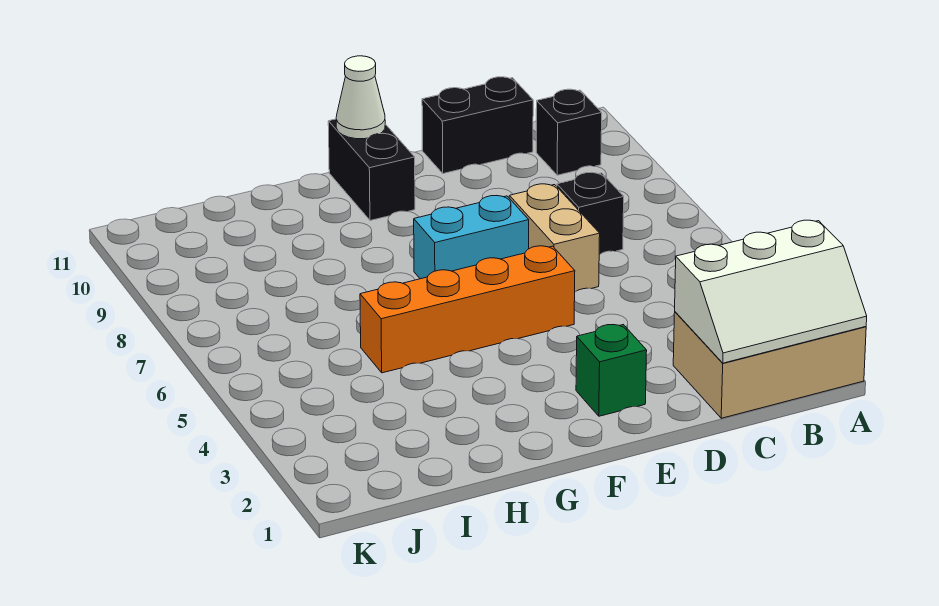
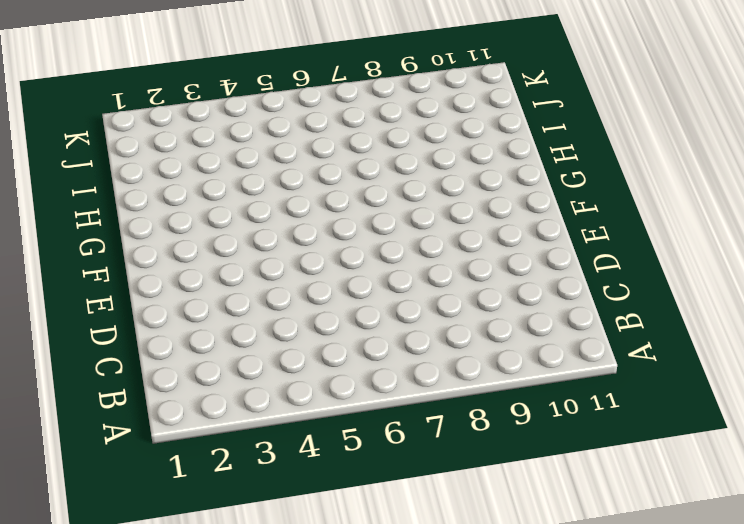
none -> tan 2x3 brick [673,312,866,418]
none -> black 1x1 brick [536,89,602,175]

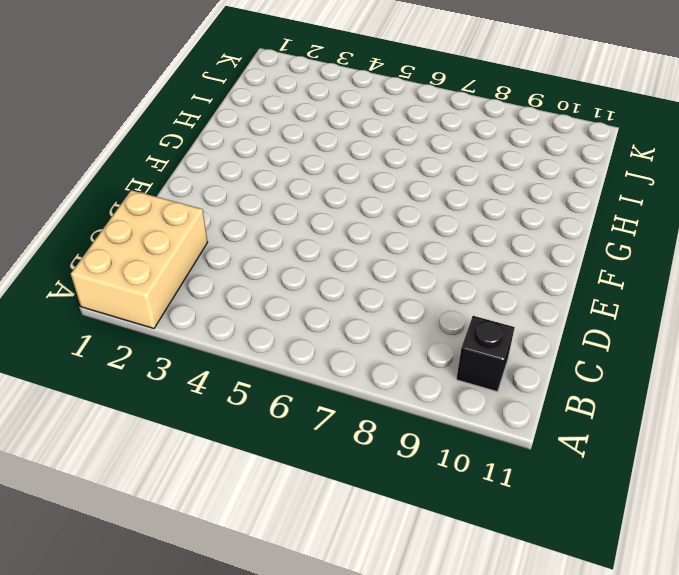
none -> black 1x1 brick [557,173,624,255]
none -> black 1x2 brick [422,77,533,174]

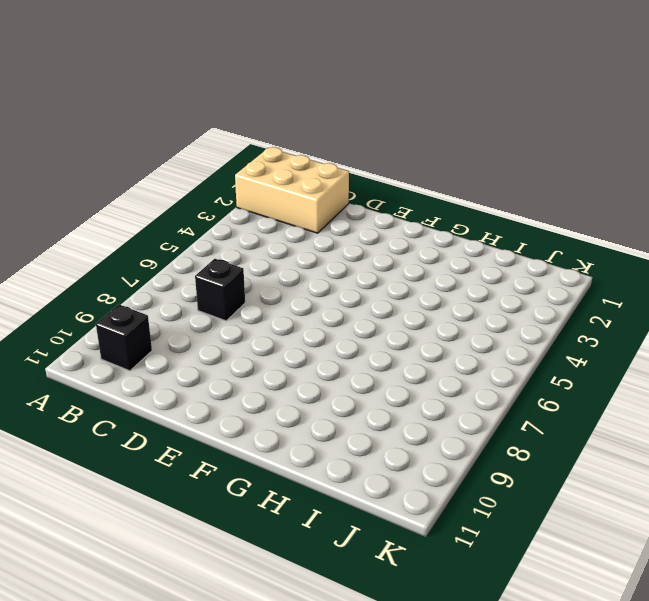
none -> black 1x2 brick [422,77,533,174]
none -> tan 1x2 brick [509,184,600,292]

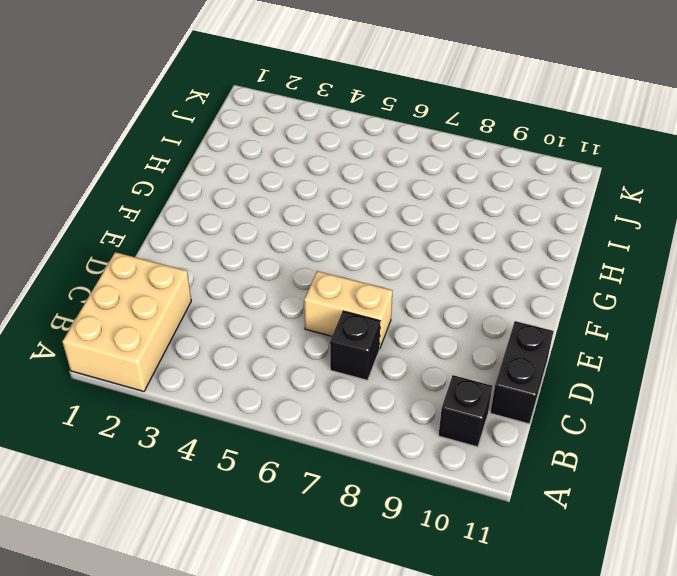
none -> green 1x1 brick [576,325,647,416]
none -> orange 1x4 brick [360,246,575,373]

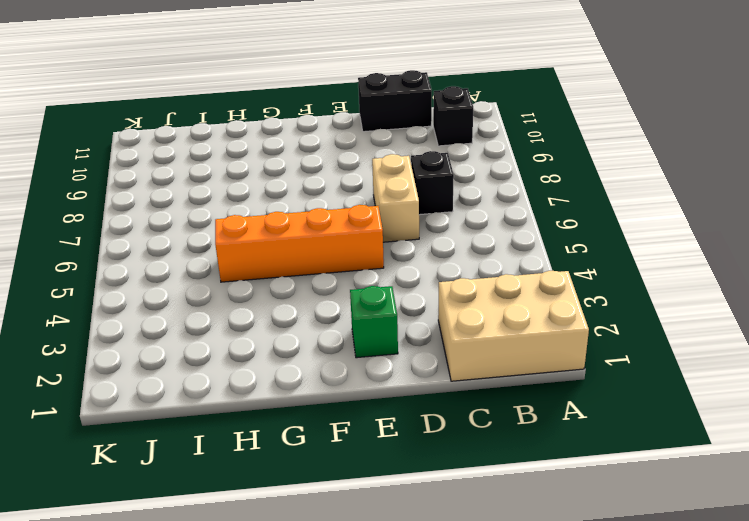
none -> cyan 1x2 brick [414,196,529,279]
none -> black 1x2 brick [328,119,415,221]

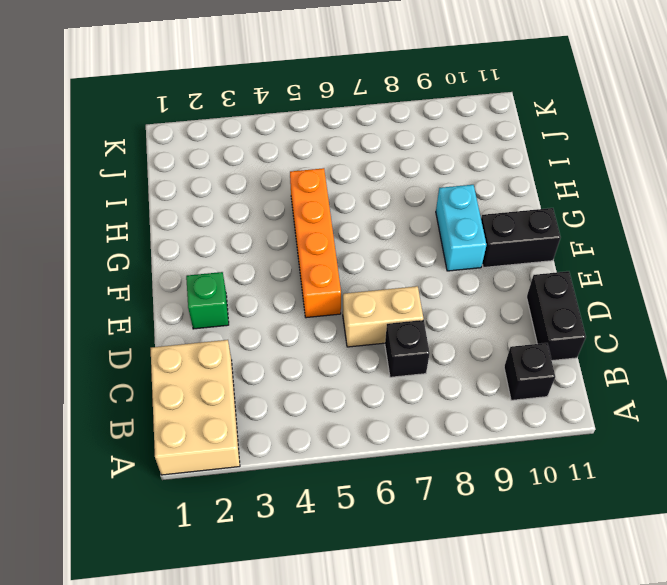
cyan 1x2 brick [436,185,486,271] -> cyan 1x2 brick moved to [414,196,529,279]
none -> white 2x3 slope [675,220,867,363]
none -> white 1x1 cone [336,56,385,139]

